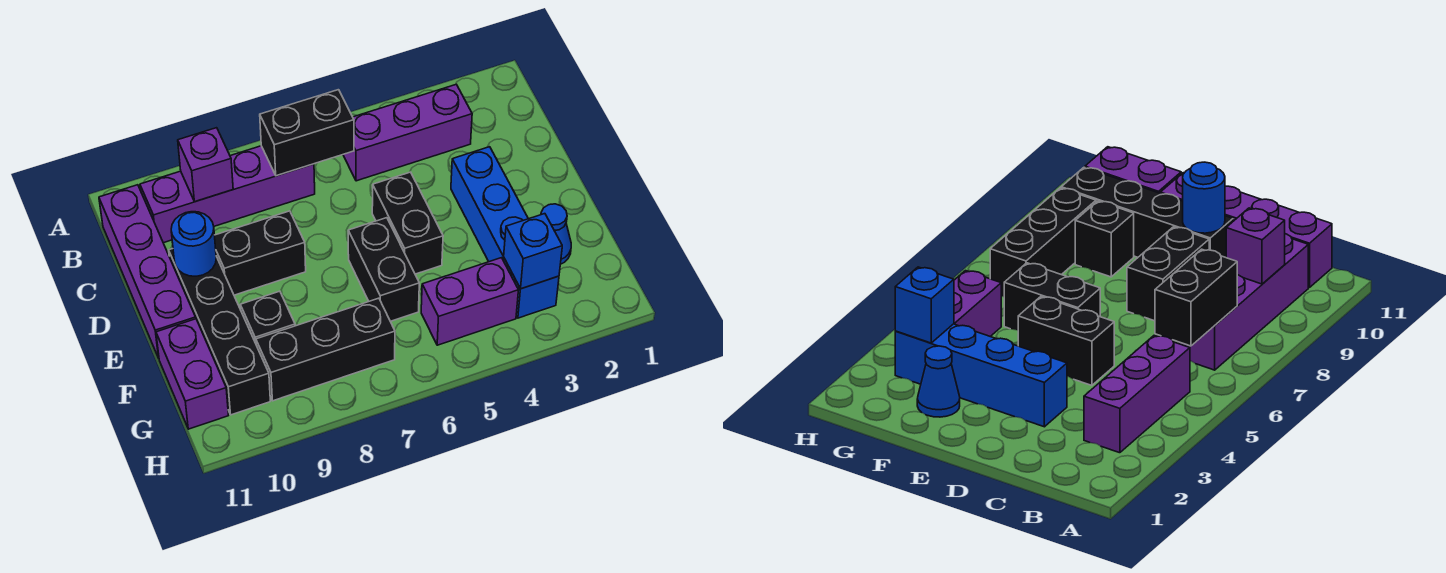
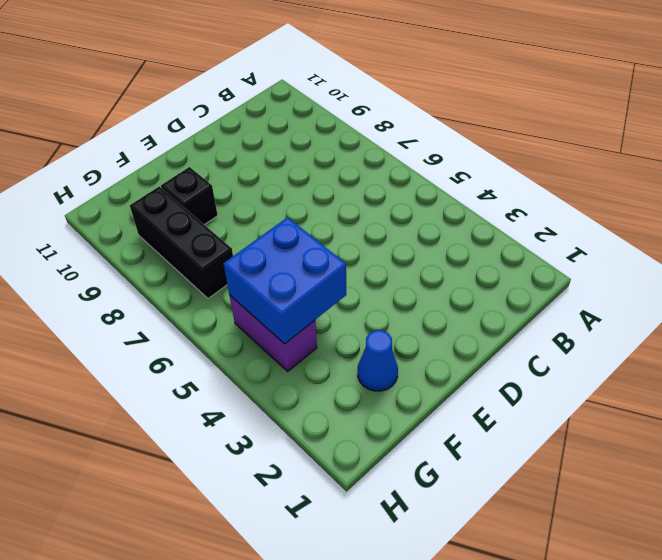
blue 2x2 brick [223,217,346,344] -> none
none -> purple 1x3 brick [343,85,472,181]
none -> purple 1x4 brick [140,146,315,243]
none -> purple 1x4 brick [99,185,196,358]

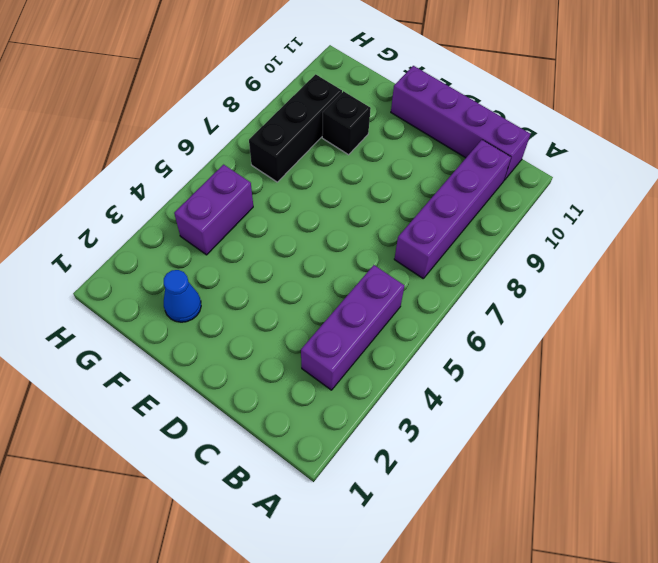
none -> blue 1x4 brick [451,147,559,318]
none -> black 1x2 brick [372,172,443,274]
none -> black 1x2 brick [215,211,306,295]

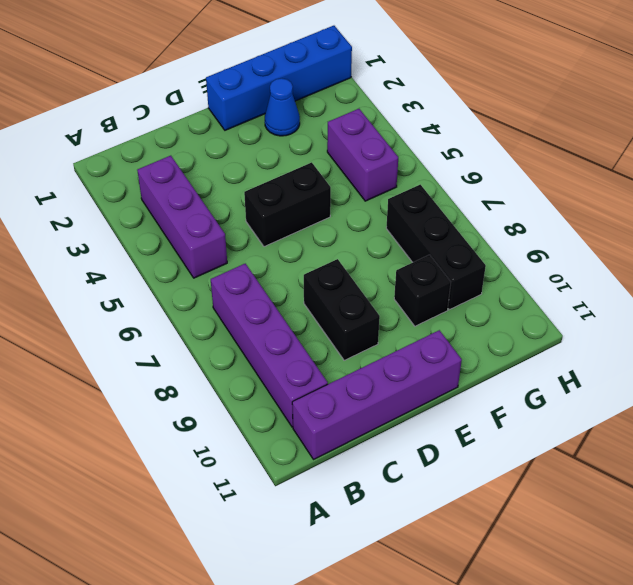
blue 1x4 brick [206,26,352,130] -> blue 1x4 brick moved to [451,147,559,318]
none -> black 1x4 brick [169,249,270,415]
none -> black 1x2 brick [348,218,419,321]
none -> purple 1x2 brick [156,319,228,429]

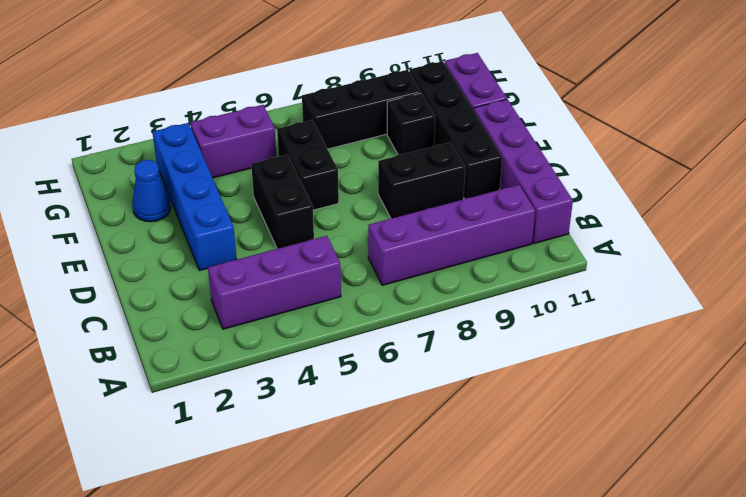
none -> black 1x2 brick [260,90,354,176]
none -> purple 1x1 brick [178,128,233,202]
none -> blue 1x1 round brick [171,212,216,276]

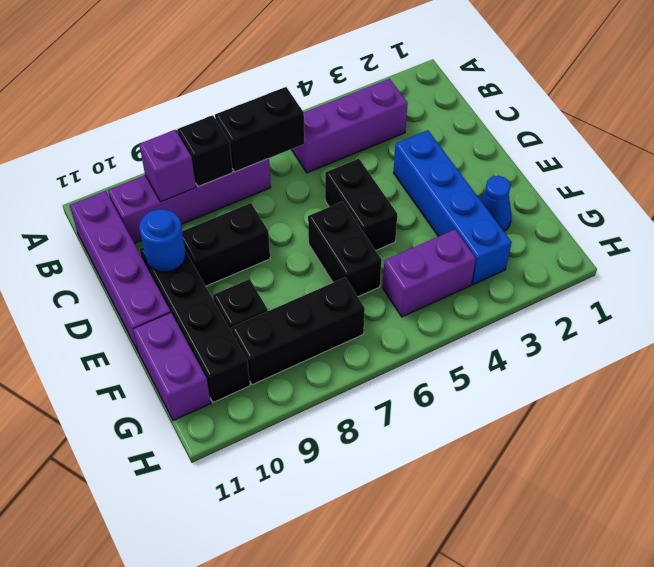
black 1x1 brick [177,115,233,187] -> none
none -> blue 1x1 brick [504,214,562,289]

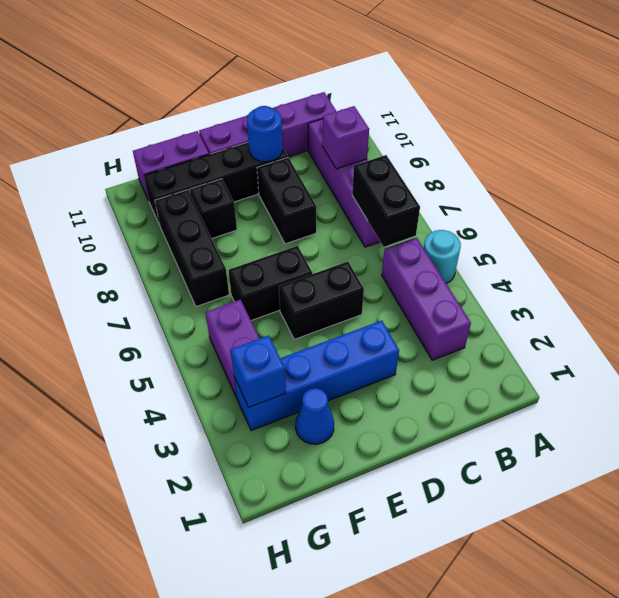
cyan 1x1 round brick [424,230,461,283] -> none

